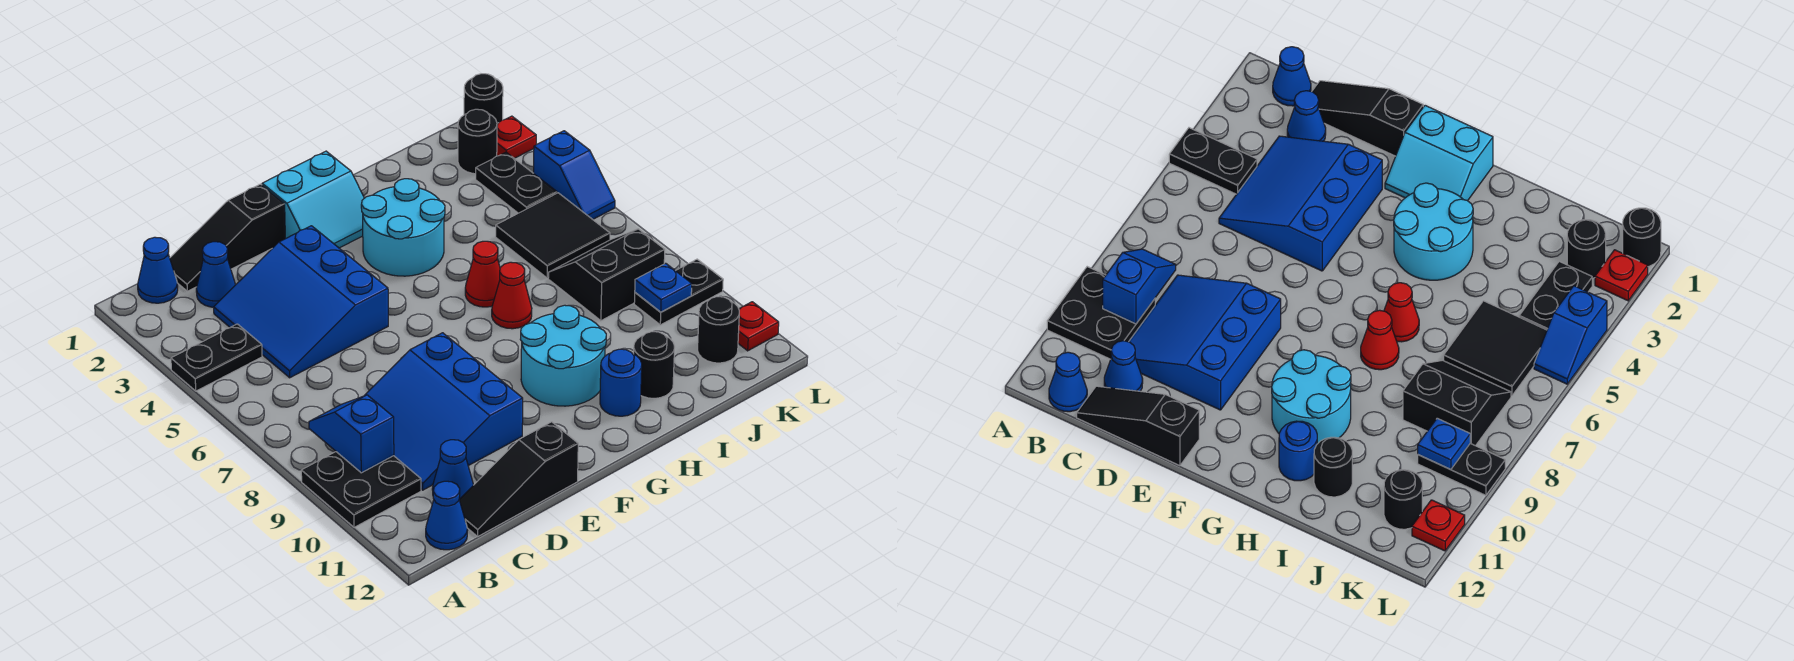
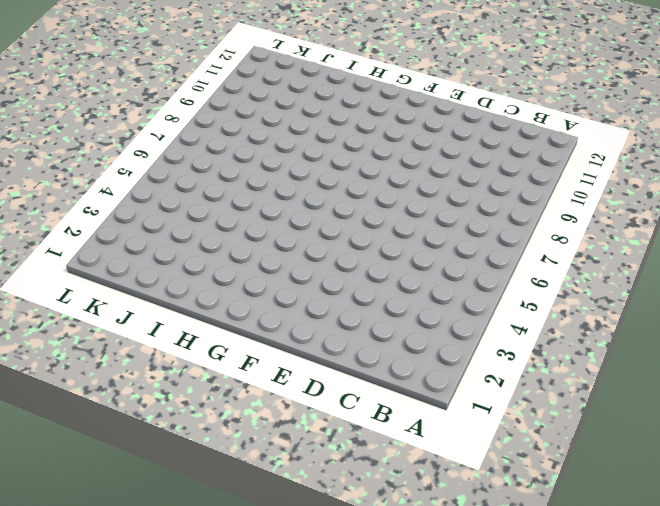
none -> black 1x2 plate [171,324,262,391]
none -> black 2x2 plate [301,452,421,527]
none -> blue 1x1 cone [138,237,178,303]

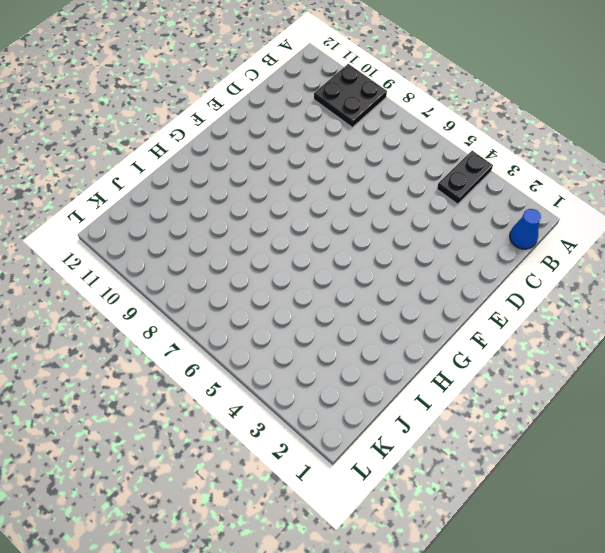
none -> blue 1x1 cone [426,481,468,550]
none -> black 1x3 slope [170,184,285,291]
none -> blue 1x1 cone [196,242,236,307]

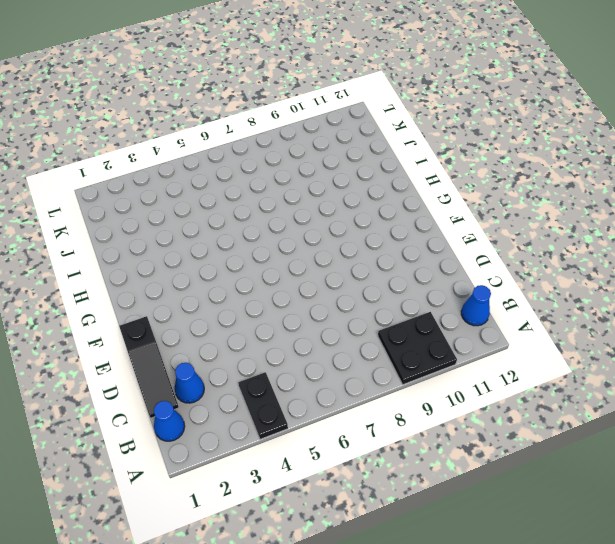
none -> blue 3x3 slope [214,226,388,378]
none -> blue 3x3 slope [364,333,523,490]
none -> blue 1x1 cone [432,440,473,499]

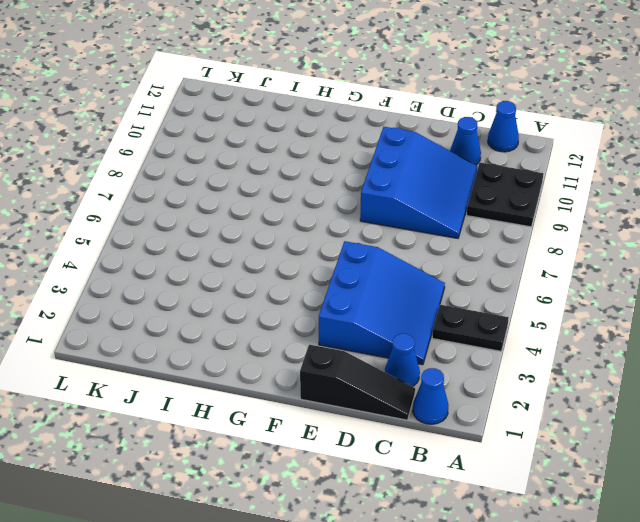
none -> black 1x3 slope [459,422,578,536]
none -> cyan 2x2 slope [262,151,364,248]
none -> cyan 2x2 round brick [361,179,445,276]

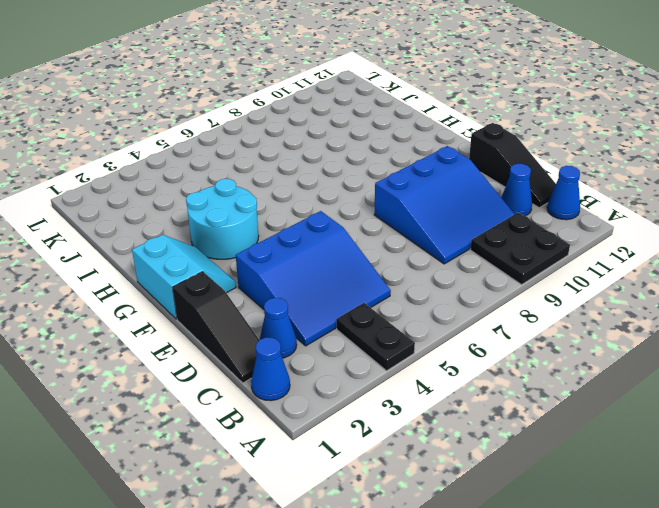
none -> cyan 2x2 round brick [520,305,606,406]
none -> red 1x1 cone [465,241,500,307]
none -> red 1x1 cone [492,262,532,329]

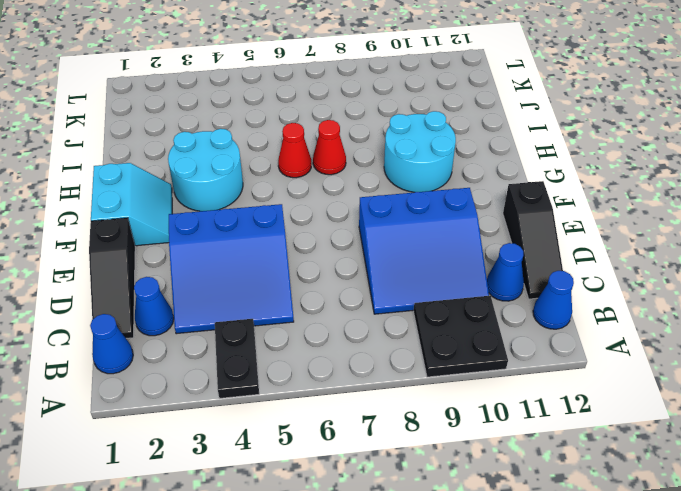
none -> blue 1x1 round brick [600,349,642,416]
none -> black 1x1 round brick [634,332,675,398]
none -> black 2x2 tile [496,193,610,278]

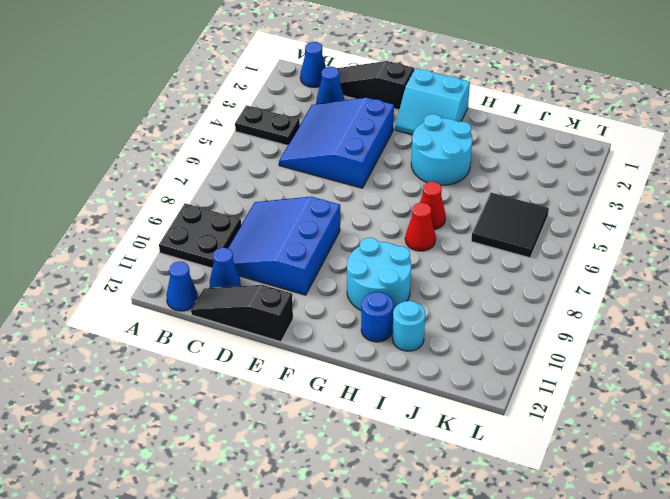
cyan 1x1 round brick [392,301,425,351] -> black 1x1 round brick [634,332,675,398]
none -> black 2x2 slope [548,229,665,321]
none -> black 1x1 round brick [458,109,497,174]
none -> black 1x2 plate [476,152,557,213]

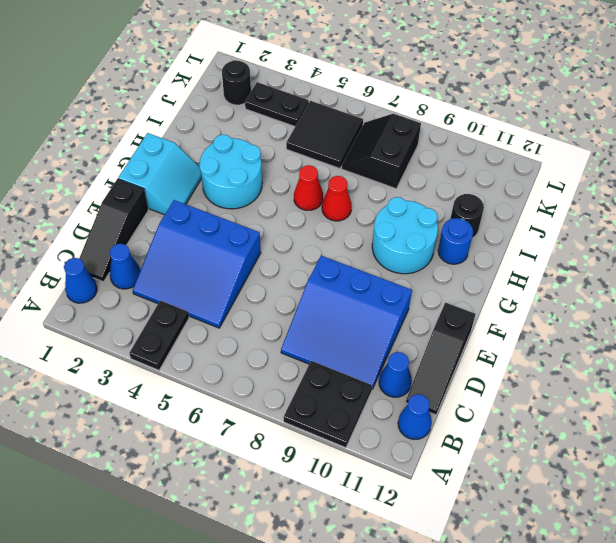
none -> black 1x2 plate [634,259,723,325]
none -> black 1x1 round brick [698,297,739,363]
none -> black 1x1 round brick [464,74,503,123]

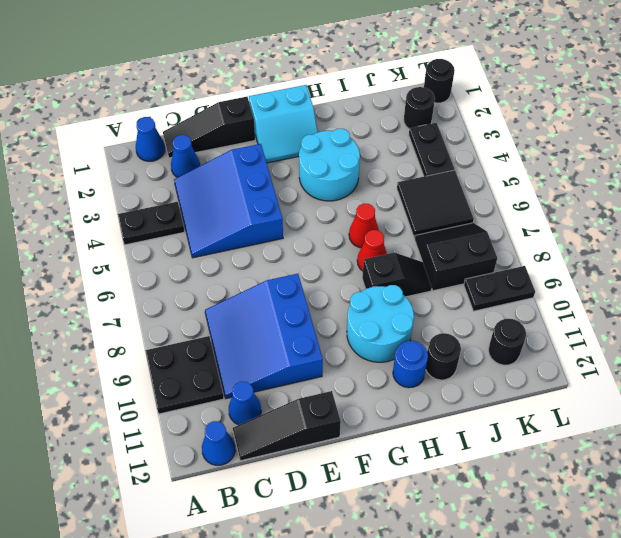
black 1x2 slope [362,253,432,297] -> none
none -> red 1x1 plate [497,116,536,158]
none -> blue 1x2 slope [534,131,615,219]
none -> red 1x1 plate [738,302,779,351]

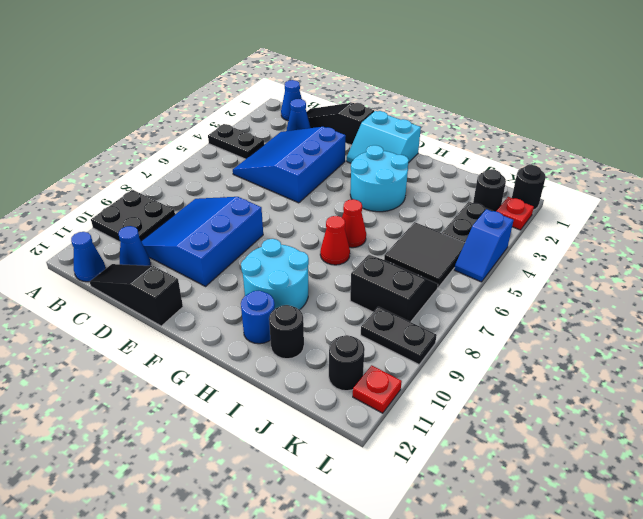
none -> blue 1x2 slope [309,395,394,473]
none -> blue 1x1 plate [635,263,692,312]

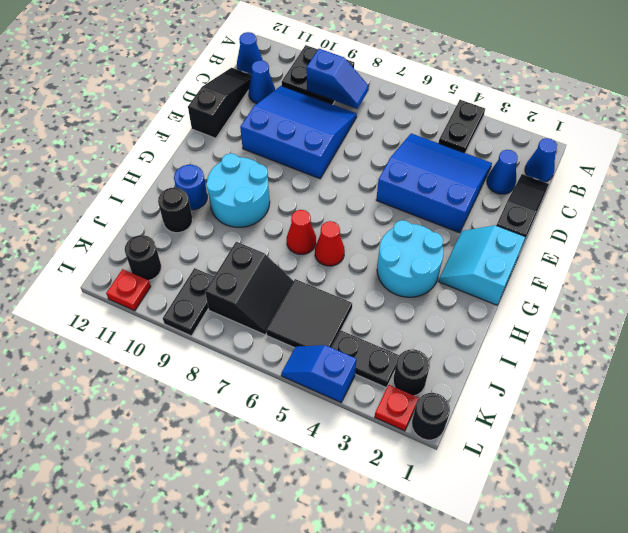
none -> blue 1x1 plate [635,263,692,312]

